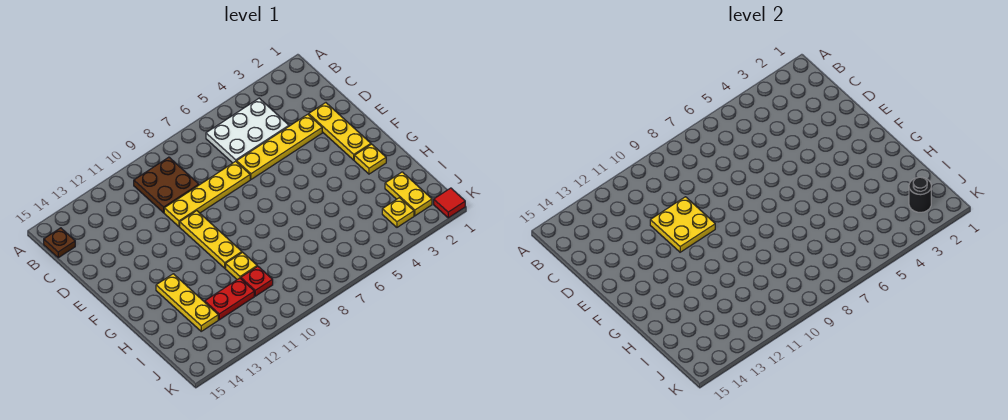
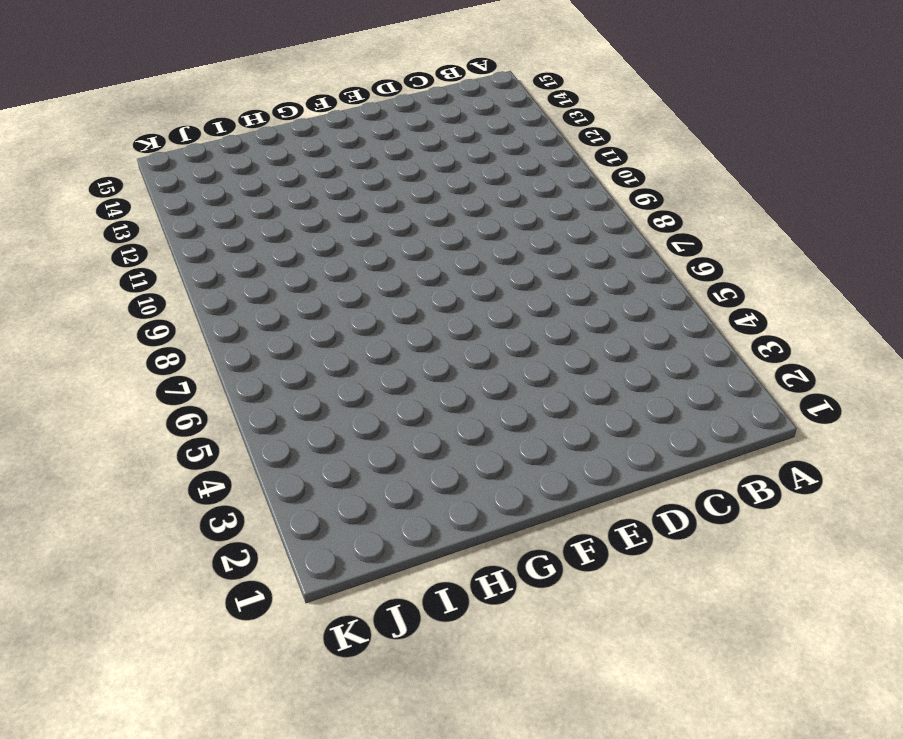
none -> white 2x3 plate [206,98,289,163]
none -> brown 2x2 plate [134,157,199,213]
none -> brown 1x1 plate [44,228,75,258]

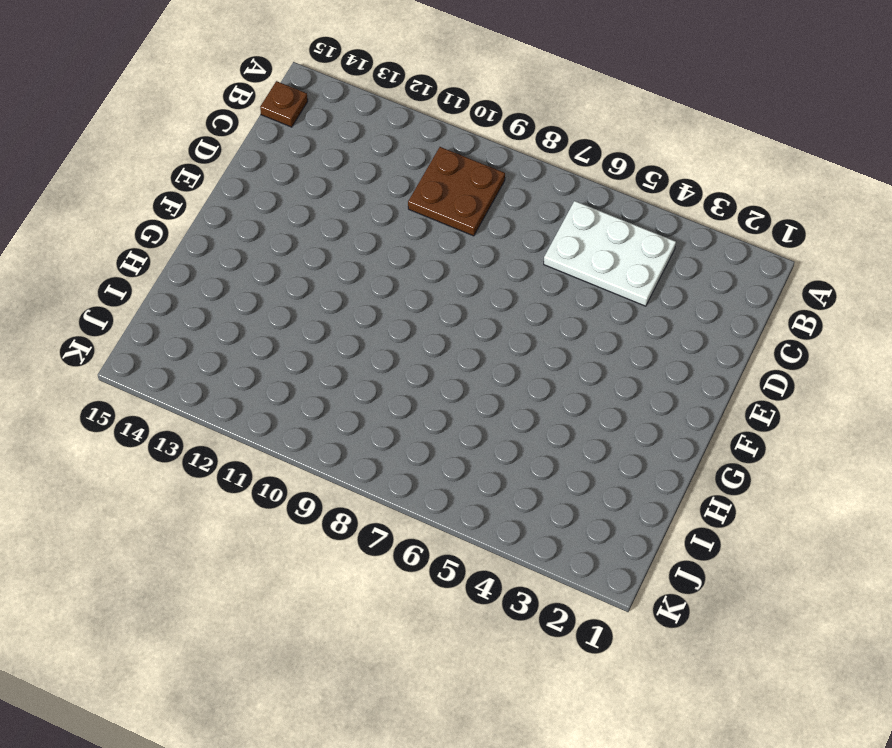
none -> yellow 1x3 plate [309,103,371,160]
none -> yellow 1x4 plate [237,114,322,179]
none -> yellow 1x4 plate [164,161,250,227]

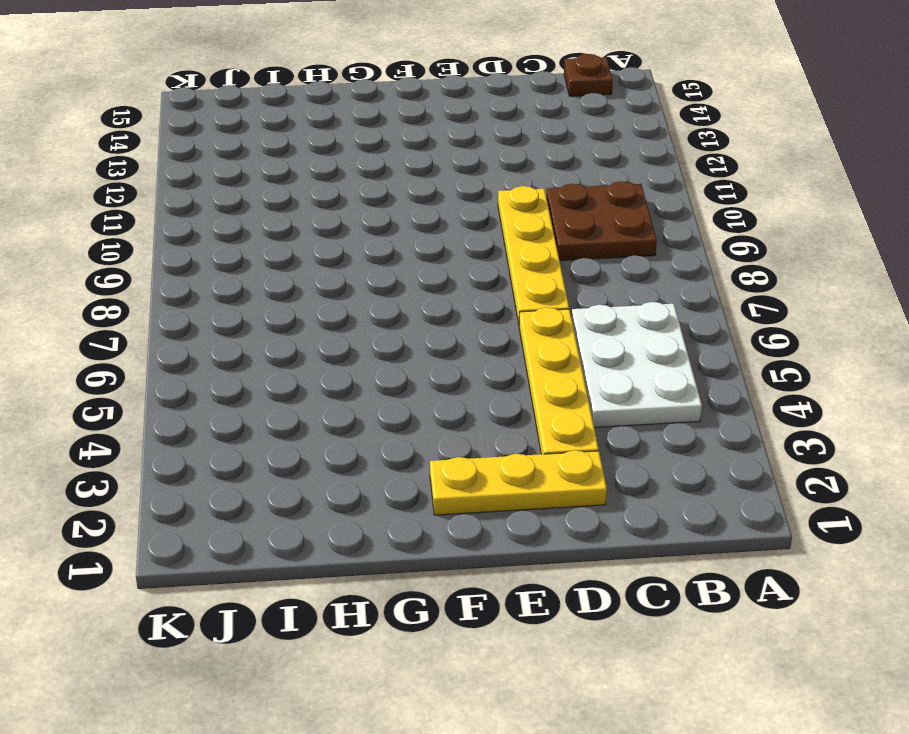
none -> yellow 1x3 plate [180,211,242,268]
none -> yellow 1x1 plate [354,144,386,174]
none -> yellow 1x3 plate [156,274,218,331]

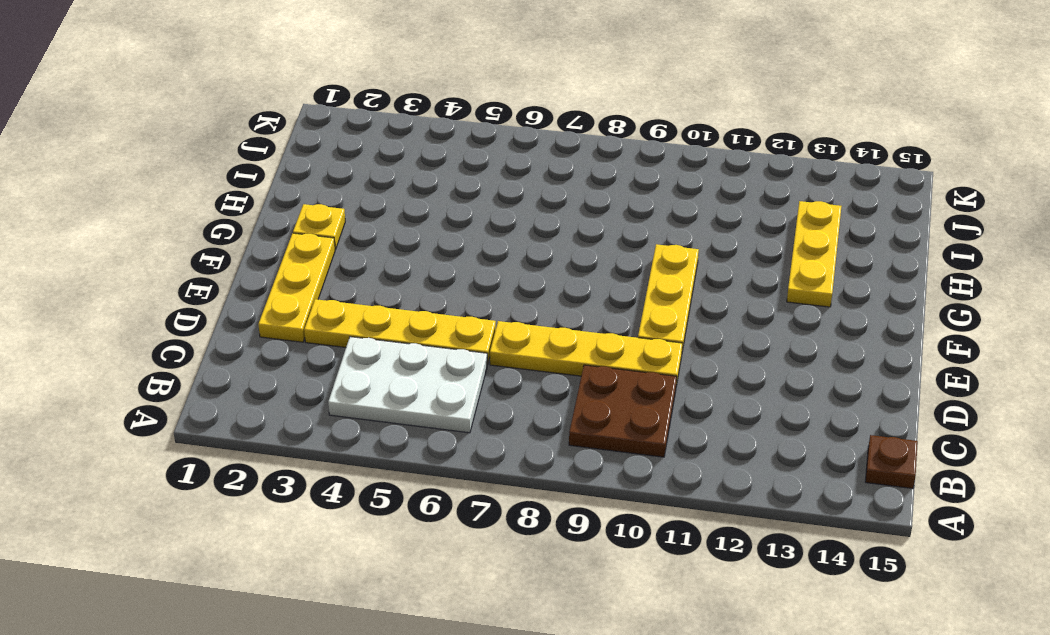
none -> yellow 1x1 plate [226,252,257,279]
none -> yellow 1x2 plate [385,172,432,216]
none -> red 1x1 plate [241,266,273,296]

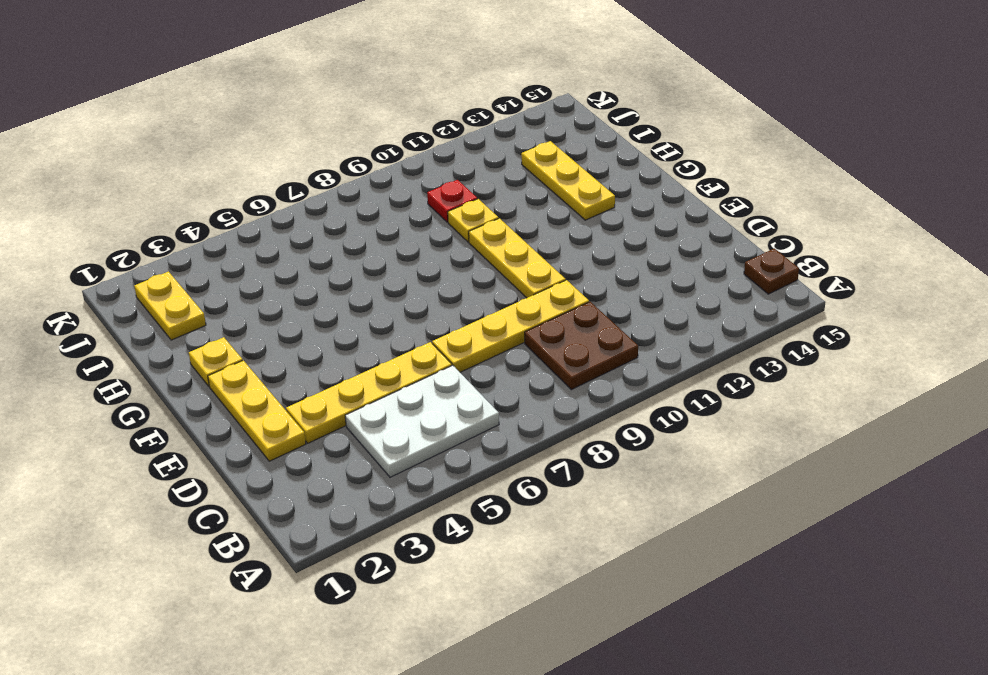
none -> red 1x2 plate [205,278,254,320]
none -> yellow 1x1 plate [382,198,414,227]
none -> red 1x1 tile [434,188,465,218]

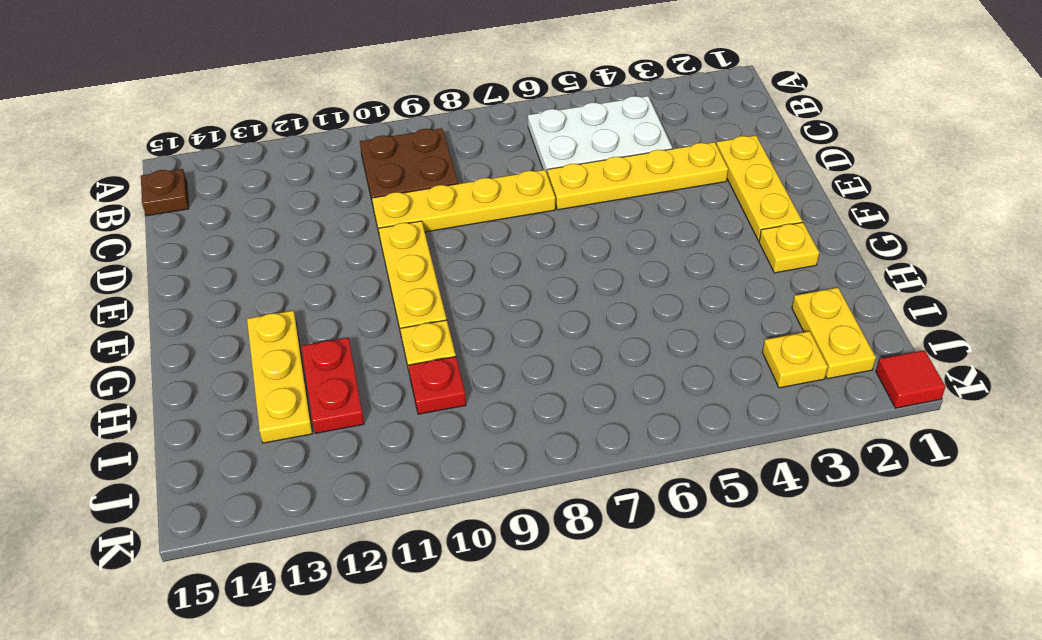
red 1x2 plate [301,338,364,433] -> red 1x2 plate turned to [205,278,254,320]
none -> yellow 2x2 plate [650,197,715,252]
none -> black 1x1 round brick [909,177,931,212]

